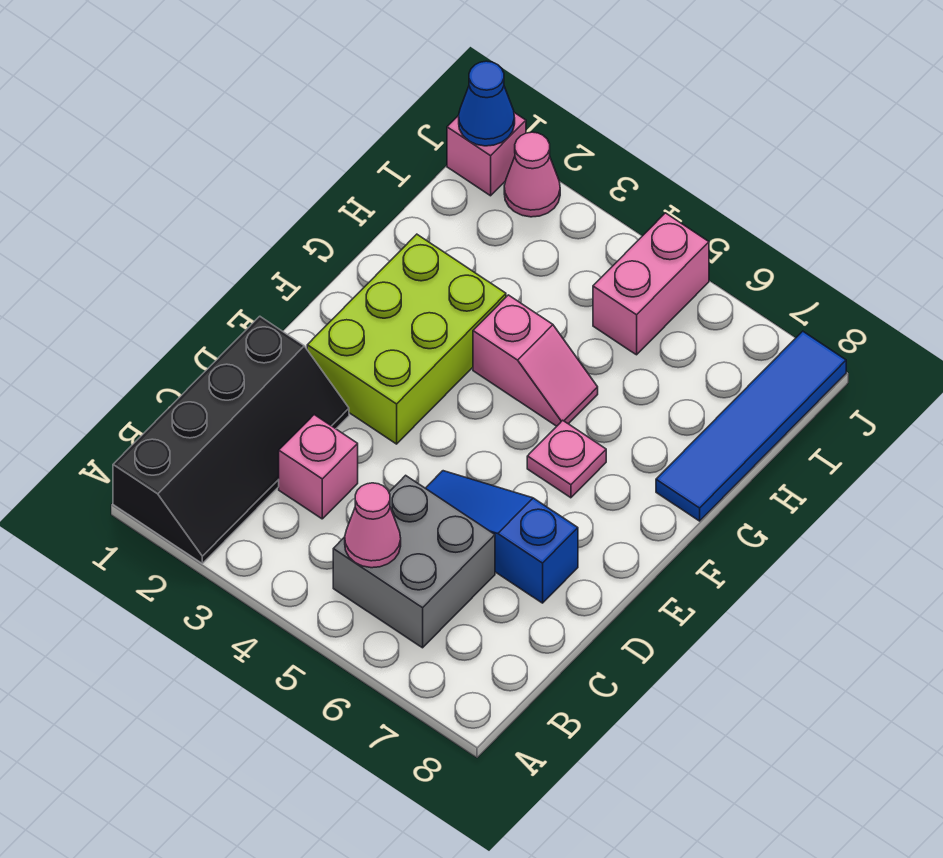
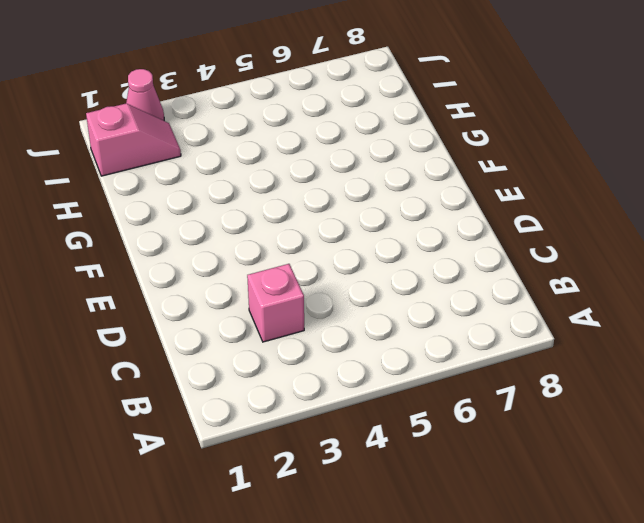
pink 1x2 slope [86,104,181,176] -> pink 1x2 slope moved to [473,295,598,426]
none -> black 2x4 slope [113,316,349,563]
none -> grey 2x2 brick [333,475,495,648]
none -> blue 1x3 slope [426,471,578,603]

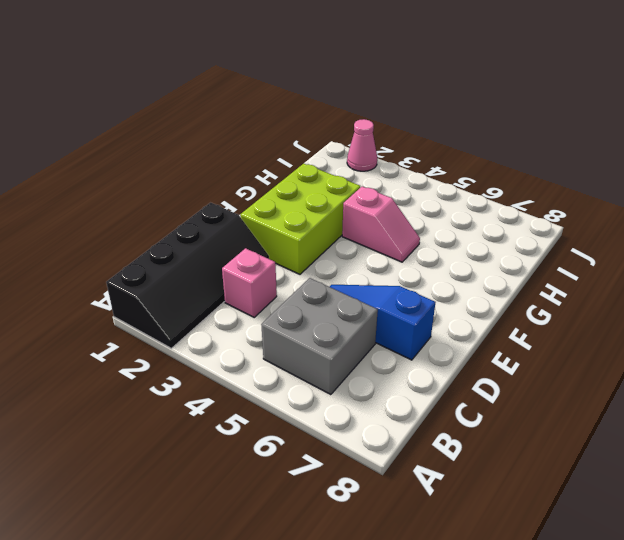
none -> pink 1x1 plate [527,420,606,498]
none -> blue 1x4 tile [656,331,846,521]
none -> pink 1x2 brick [593,213,709,355]

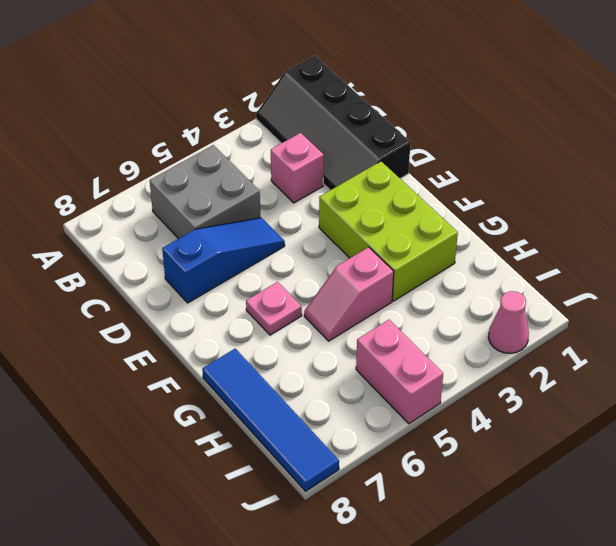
none -> pink 1x1 brick [447,113,526,196]
none -> pink 1x1 cone [345,483,401,568]
none -> blue 1x1 cone [459,61,515,146]

